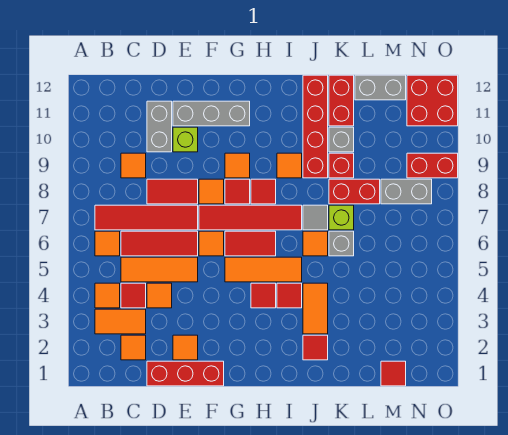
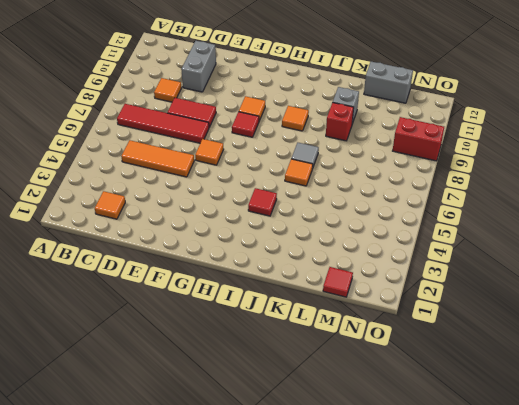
none -> orange 1x2 tile [95,309,146,334]
none -> orange 1x1 tile [95,283,120,308]
none -> orange 1x1 tile [95,231,120,256]
none -> red 1x1 tile [121,283,146,308]

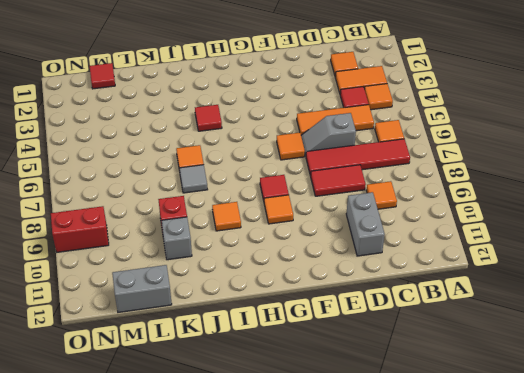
grey 1x2 slope [301,113,356,156] -> red 1x3 tile [121,231,198,256]
none -> red 1x3 brick [147,361,224,386]
none -> orange 1x1 tile [147,283,172,308]
none -> orange 1x1 tile [173,335,198,360]
none -> lime 1x1 brick [173,127,198,152]

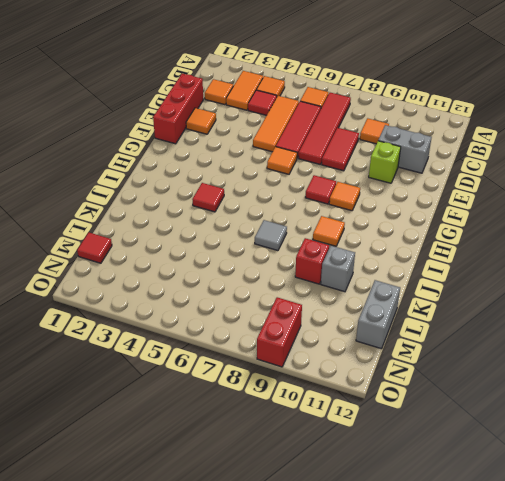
none -> orange 1x1 tile [147,283,172,308]
none -> grey 1x3 brick [173,101,250,126]
none -> red 1x4 tile [199,205,302,230]
none -> orange 1x1 tile [199,179,224,204]

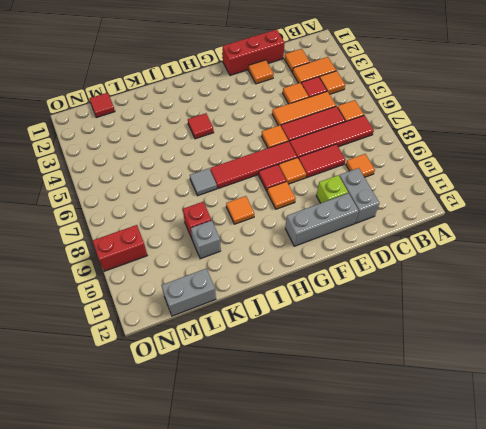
none -> orange 1x3 tile [225,257,302,282]
none -> red 1x2 tile [225,231,276,256]
none -> red 1x1 tile [251,283,276,308]
none -> red 1x1 tile [251,179,276,204]

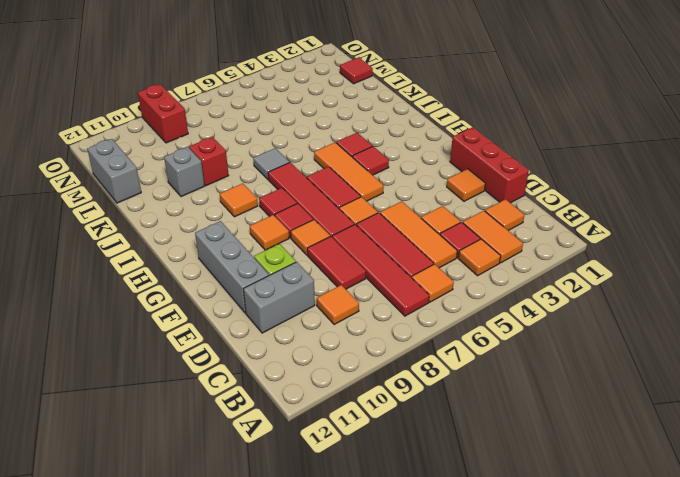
none -> red 1x1 tile [303,335,328,360]
none -> orange 1x2 tile [303,283,328,334]
none -> orange 1x1 tile [303,231,328,256]
none -> red 1x4 brick [303,75,328,178]

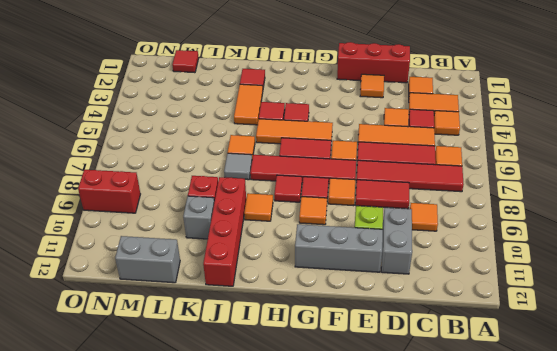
none -> grey 1x1 brick [329,231,354,256]
none -> lime 1x1 brick [329,205,354,230]
none -> red 1x2 brick [329,179,380,204]
none -> red 1x2 brick [329,75,354,126]

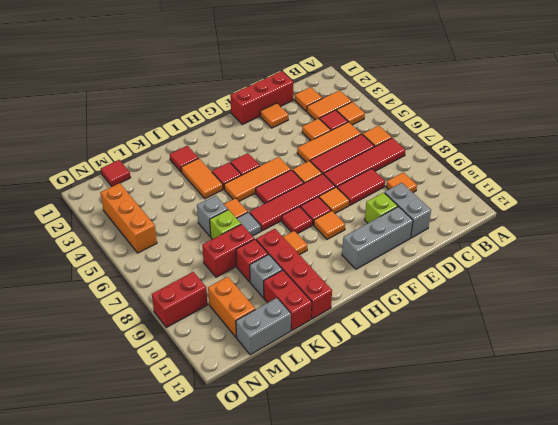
orange 1x2 brick [208,277,255,337] -> none
orange 1x3 brick [101,183,157,253] -> none
none -> grey 1x2 brick [381,179,432,204]
none -> red 2x2 brick [407,75,458,126]

